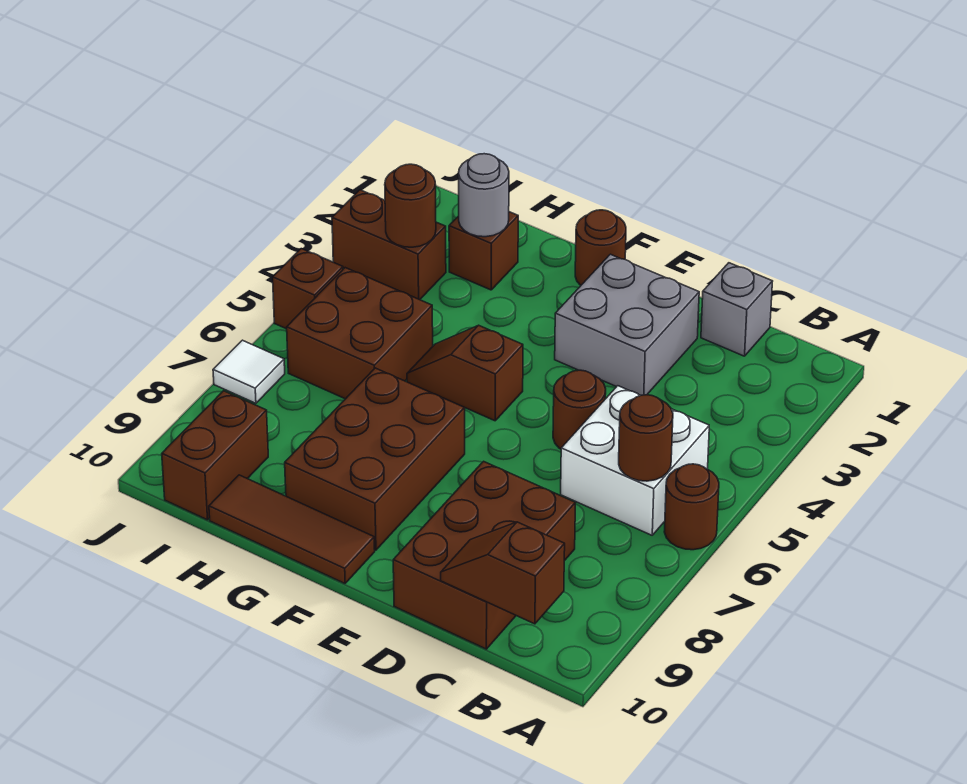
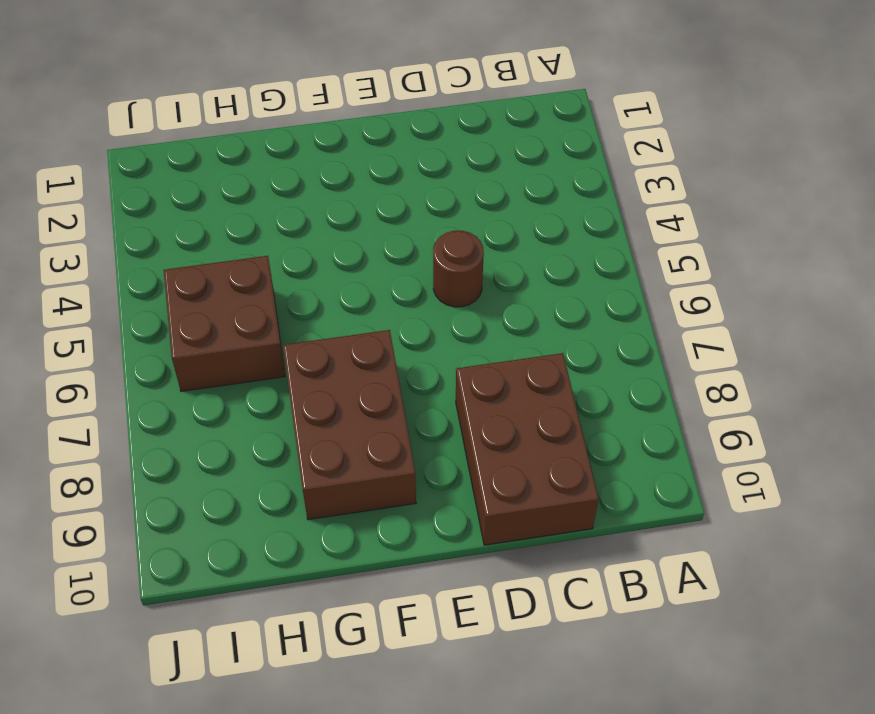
none -> brown 1x1 round brick [664,464,719,550]
none -> white 2x2 brick [561,386,709,535]
none -> grey 1x1 brick [701,263,773,356]

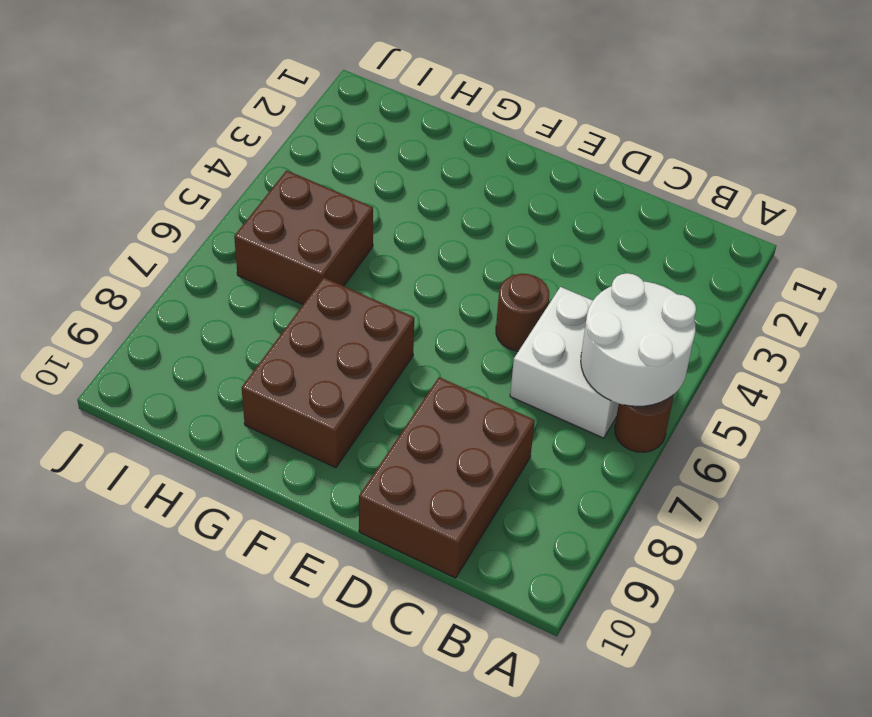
white 2x2 round brick [581,273,696,406] -> brown 1x1 round brick [619,395,673,481]
none -> grey 1x1 brick [701,263,773,356]
none -> grey 2x2 brick [555,254,699,395]
none -> brown 1x1 round brick [575,210,626,285]

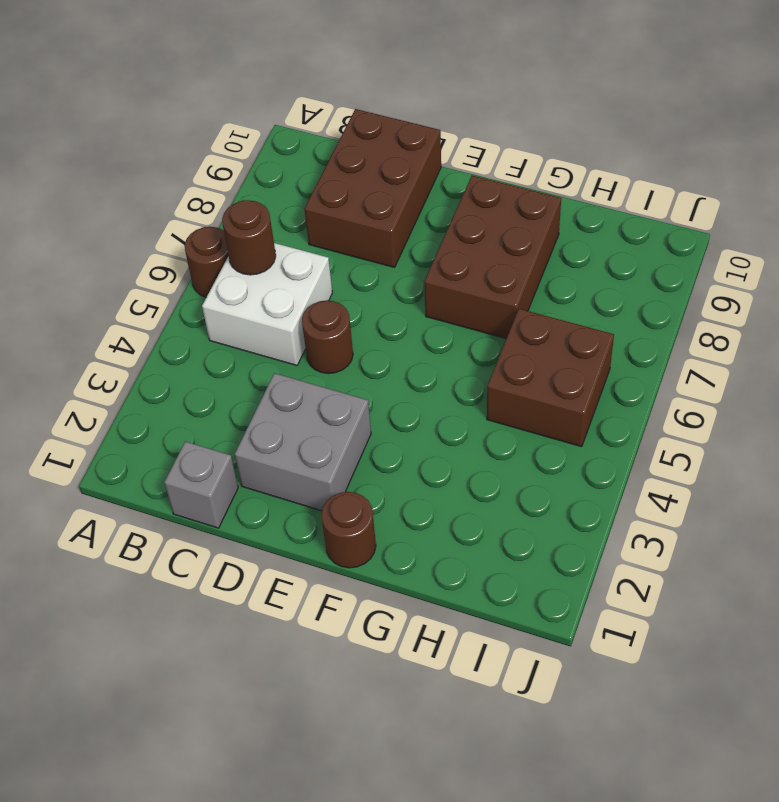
none -> brown 1x2 slope [407,325,523,421]
none -> brown 1x3 tile [209,475,375,583]
none -> brown 1x1 brick [449,212,518,290]

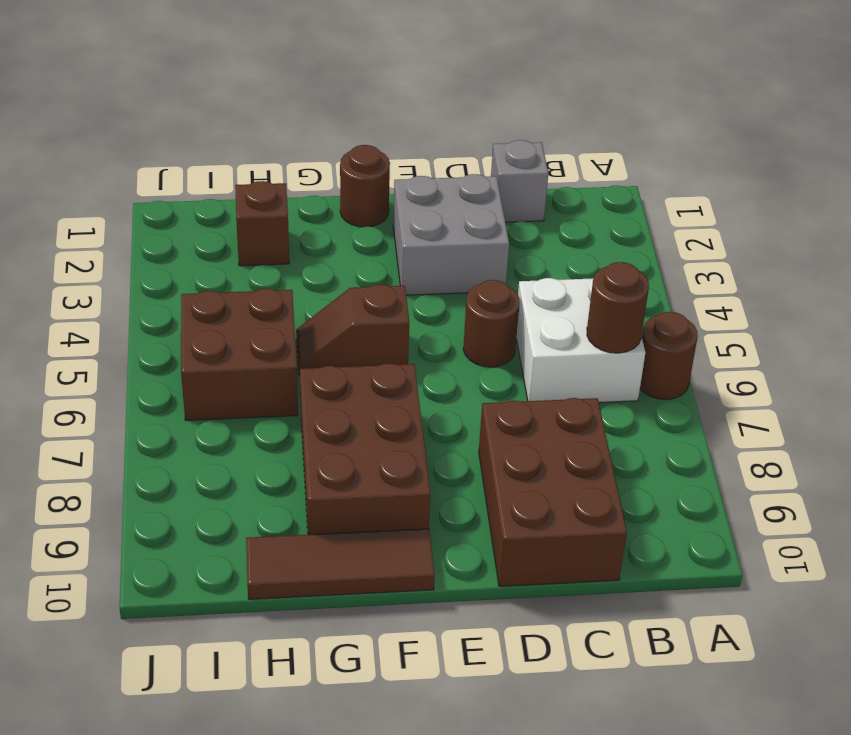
none -> brown 1x2 brick [332,190,446,300]
none -> brown 1x2 brick [162,391,268,520]
none -> brown 1x1 brick [273,249,343,329]

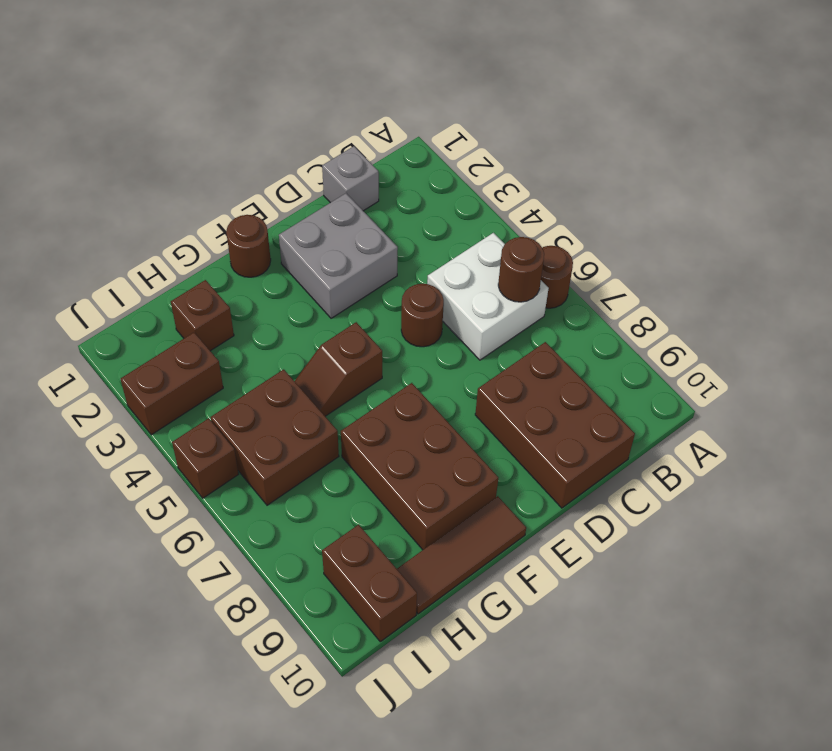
none -> white 1x1 tile [213,340,285,403]
none -> brown 1x2 slope [441,522,565,624]
none -> grey 1x1 round brick [458,154,509,237]

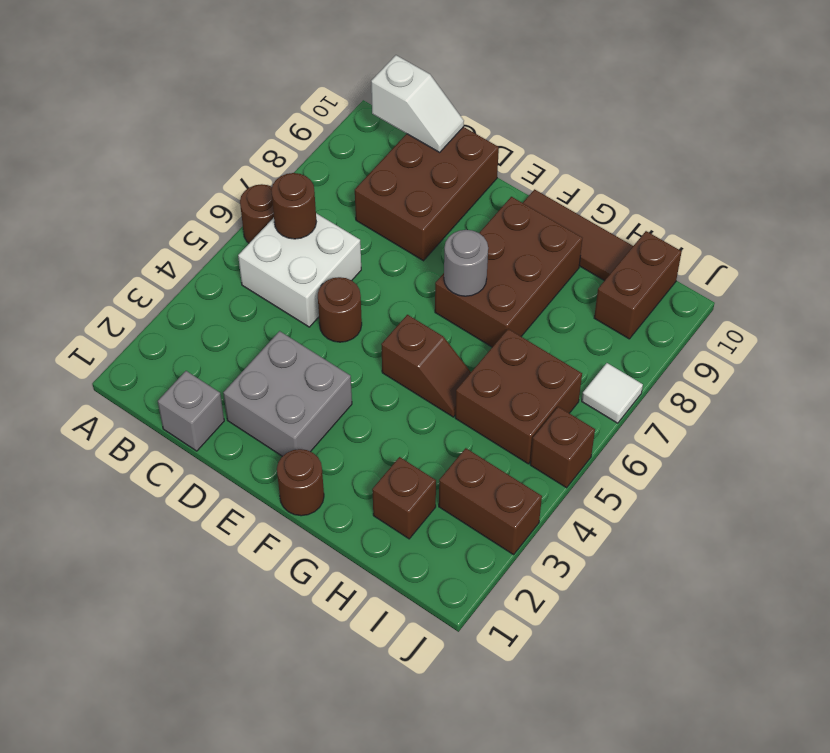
white 1x2 slope [371,55,464,152] -> brown 1x2 slope [441,522,565,624]
grey 1x1 round brick [444,230,488,296] -> grey 1x1 round brick moved to [458,154,509,237]
none -> brown 1x1 round brick [385,164,436,247]

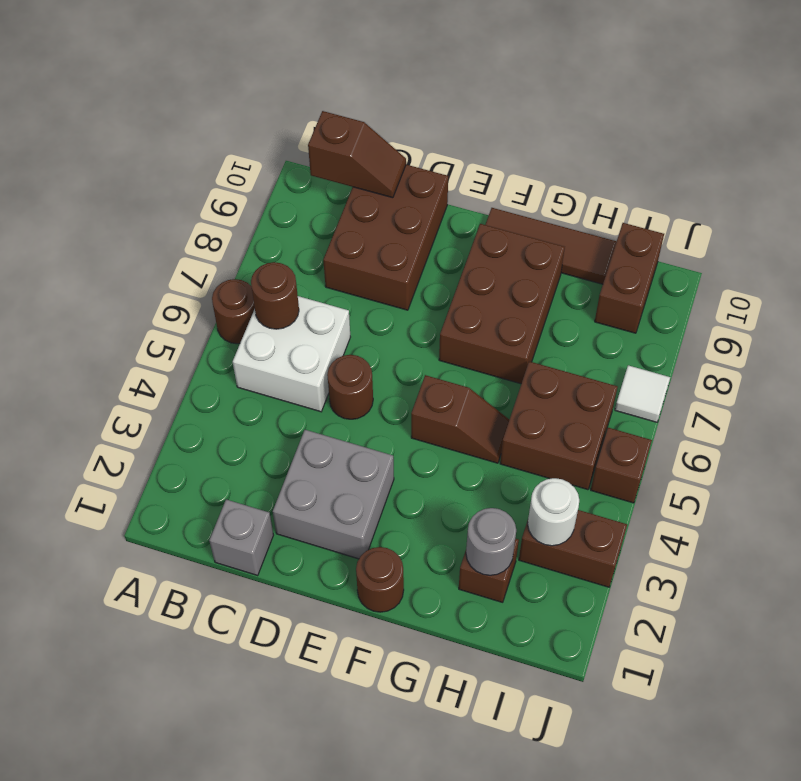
white 1x1 round brick [528,478,579,546] -> brown 1x1 round brick [385,164,436,247]

